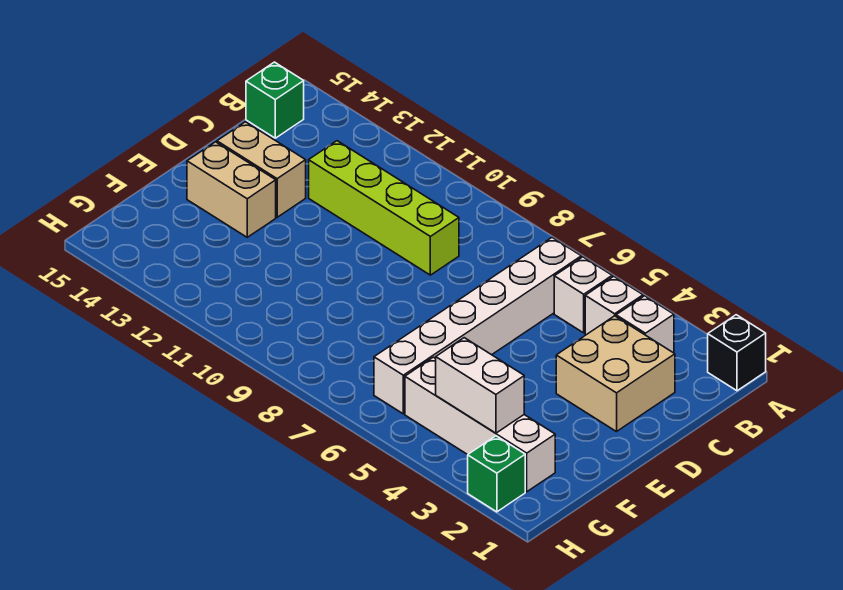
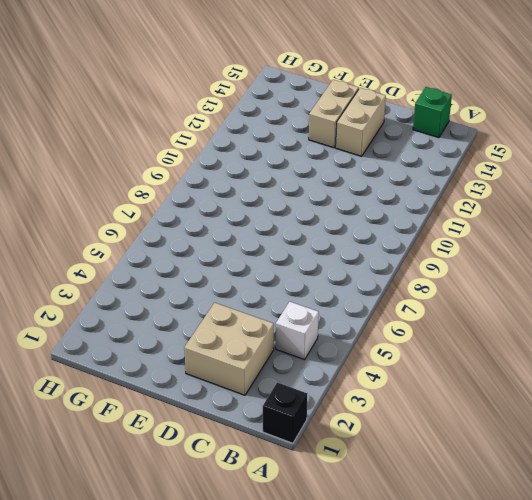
none -> white 1x1 brick [616,296,674,353]
none -> white 1x1 brick [554,257,612,333]
none -> white 1x6 brick [374,238,581,414]

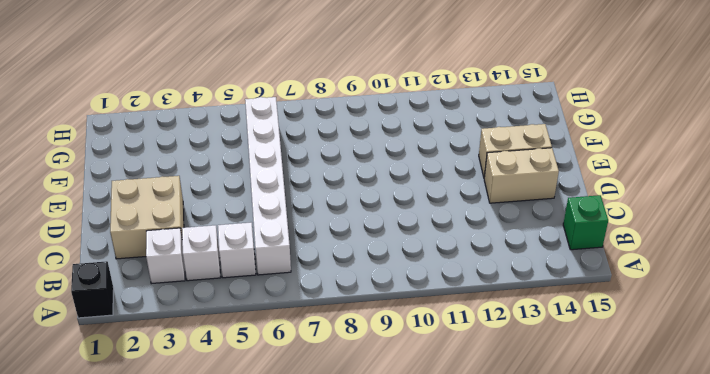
none -> lime 1x4 brick [309,141,459,275]
none -> white 1x4 brick [405,357,555,492]
none -> green 1x1 brick [468,436,525,512]

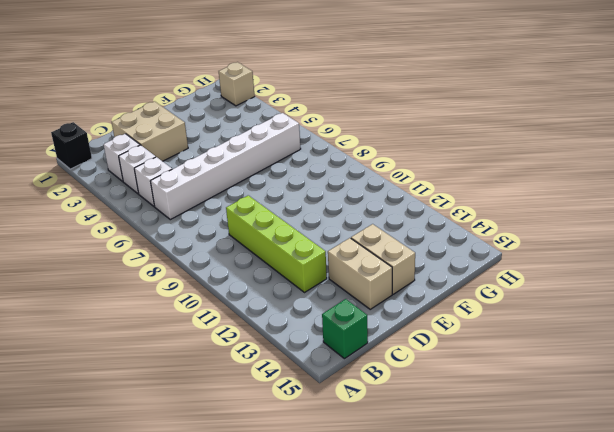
tan 1x1 brick [219,62,255,106] -> green 1x1 brick [468,436,525,512]
none -> white 1x4 brick [405,357,555,492]
none -> white 1x2 brick [436,338,524,433]

